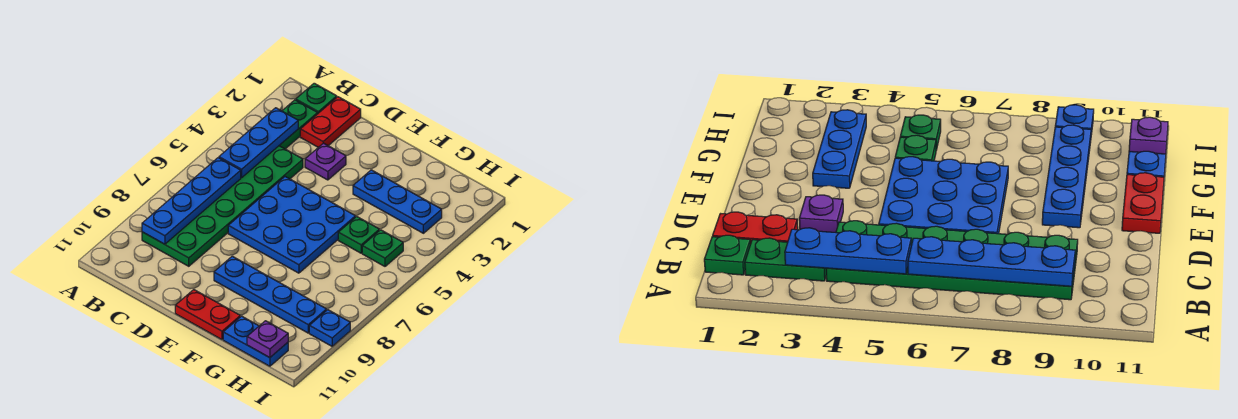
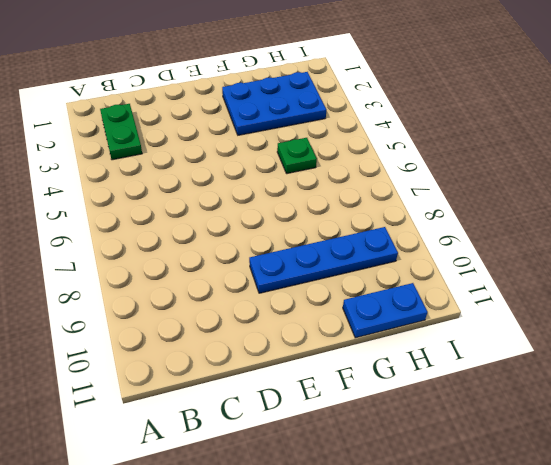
blue 2x3 plate [222,72,326,135] -> blue 1x3 plate [353,170,442,233]
none -> green 1x1 plate [296,83,337,113]
none -> green 2x6 plate [142,146,303,266]
none -> red 1x2 plate [300,97,361,147]

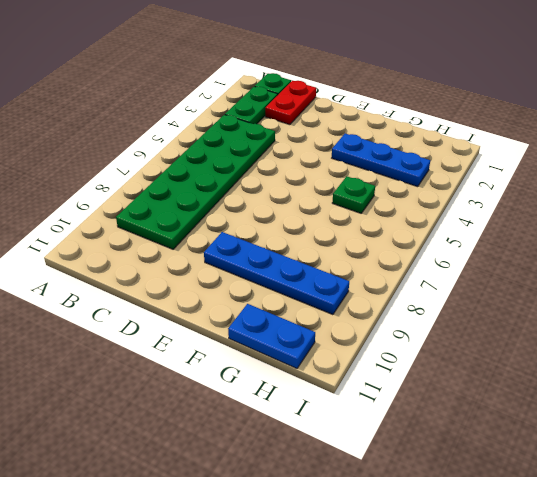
none -> purple 1x1 plate [305,143,346,180]
none -> blue 3x3 plate [228,177,356,273]
none -> red 1x2 plate [175,290,240,339]

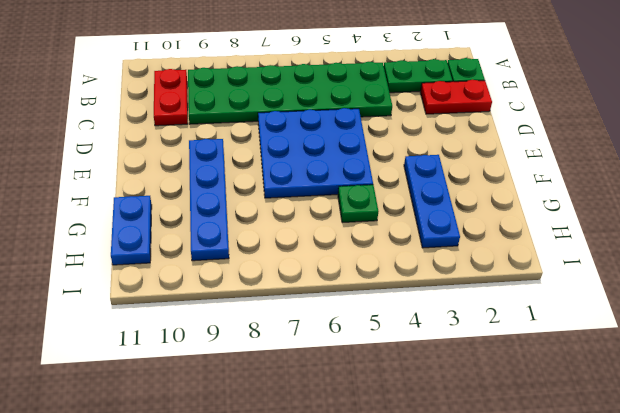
red 1x2 plate [154,69,188,126] -> red 1x2 plate moved to [175,290,240,339]
none -> purple 1x1 plate [305,143,346,180]
none -> green 1x1 plate [362,230,403,266]
none -> blue 1x1 plate [309,310,350,346]

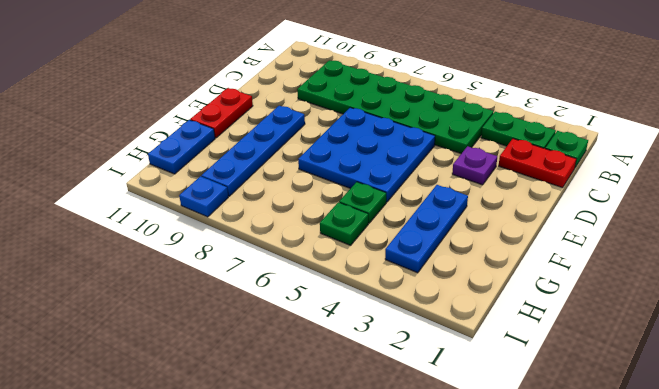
none -> blue 1x3 plate [219,108,298,178]
none -> blue 1x4 plate [142,158,241,244]
none -> purple 1x1 plate [247,321,288,358]

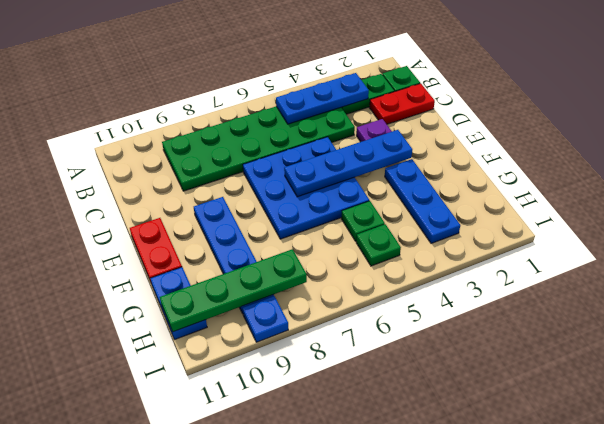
blue 1x4 plate [284,130,412,197] -> blue 1x4 plate moved to [142,158,241,244]
green 1x4 plate [160,249,307,332] -> purple 1x1 plate [247,321,288,358]

